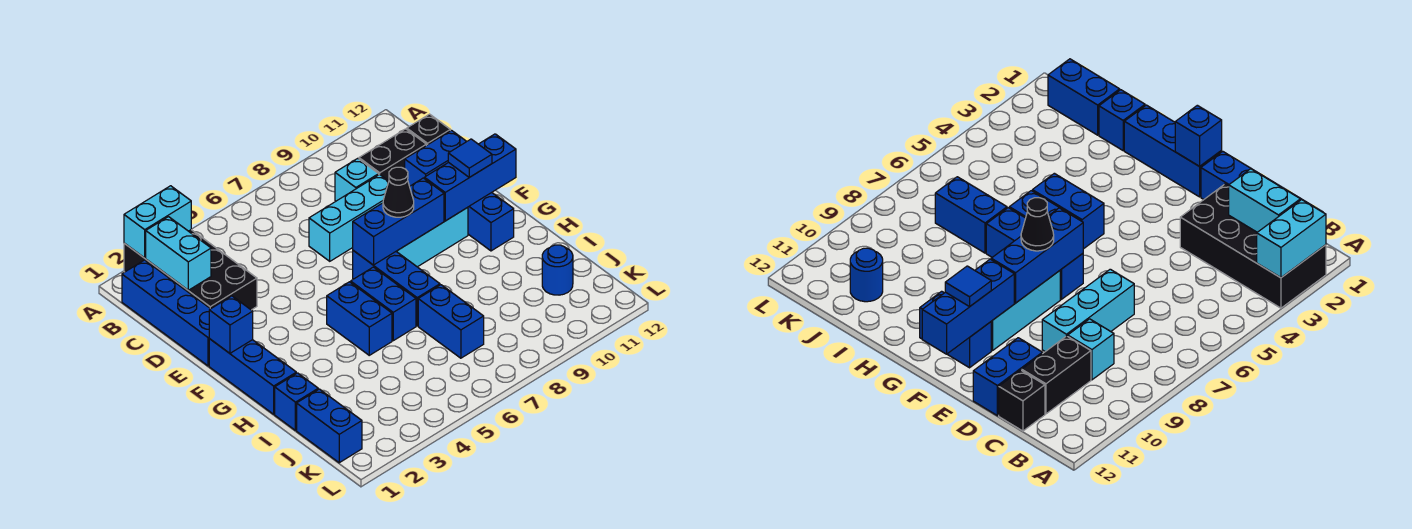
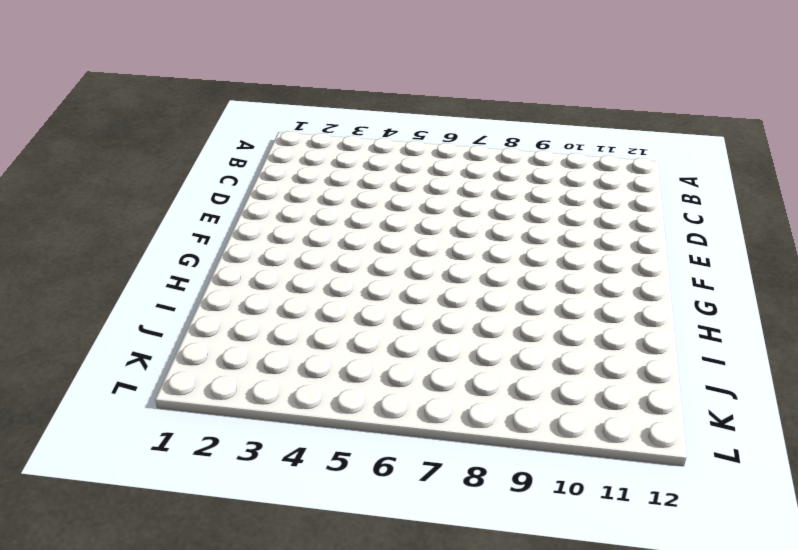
none -> black 2x4 brick [124,230,257,310]
none -> blue 1x4 brick [122,260,210,366]
none -> cyan 1x1 brick [335,158,379,201]

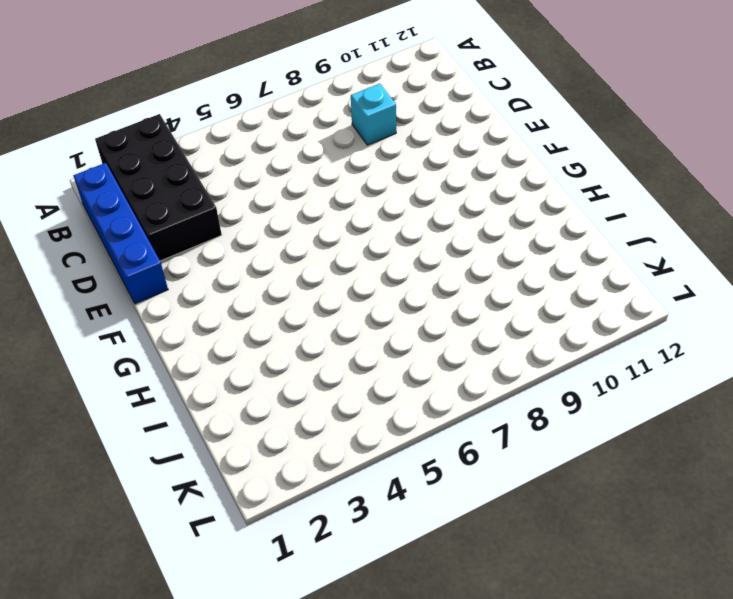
none -> black 1x2 brick [359,129,426,181]
none -> black 1x1 brick [407,114,450,145]
none -> cyan 1x3 brick [309,174,389,261]

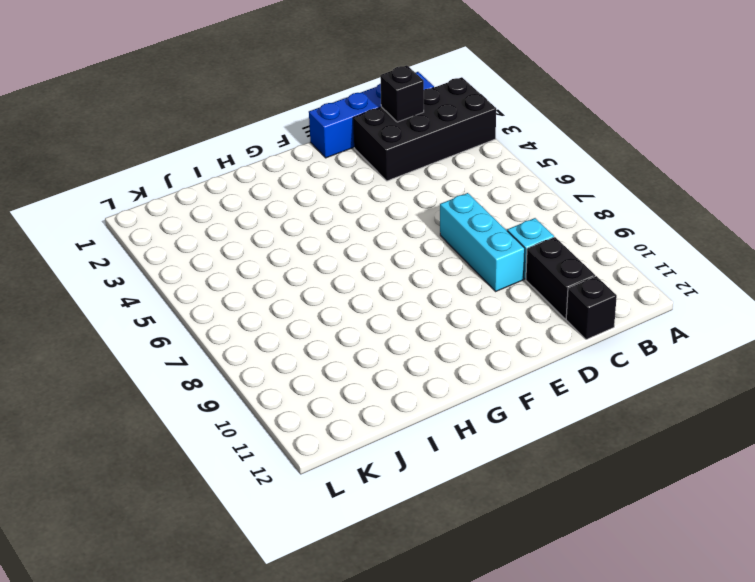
black 1x1 brick [380,65,424,122] -> cyan 1x2 brick [146,217,211,290]
none -> blue 1x2 brick [405,130,467,186]
none -> blue 1x3 brick [209,339,296,414]
none -> blue 1x3 brick [353,251,440,326]

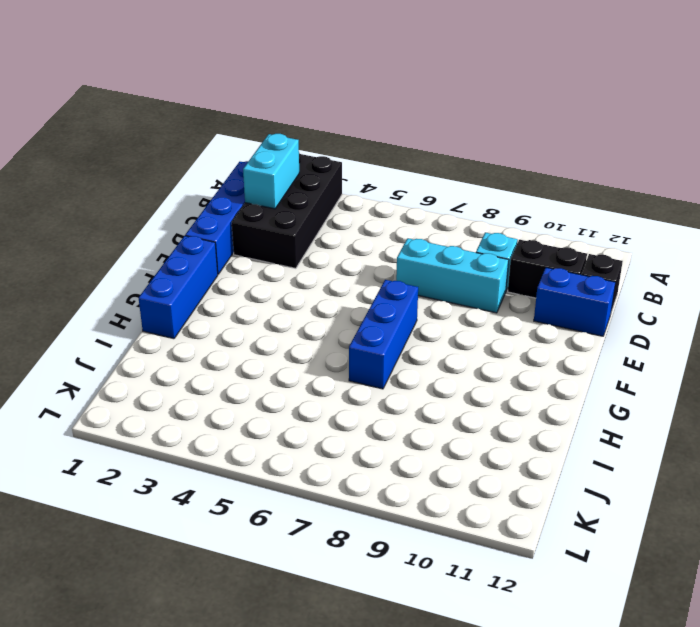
none -> cyan 1x3 brick [396,207,468,267]
none -> blue 1x2 brick [468,193,514,251]
none -> blue 1x2 brick [327,282,392,355]

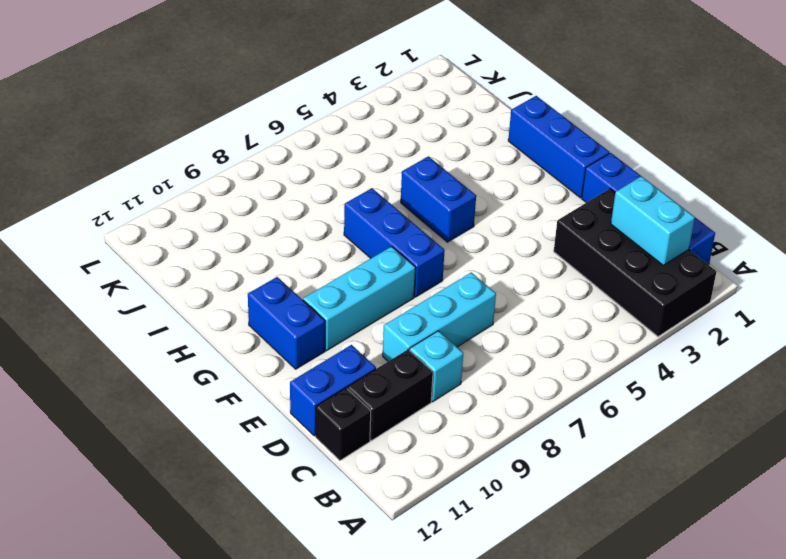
none -> blue 1x2 brick [351,267,416,341]
none -> blue 1x1 brick [275,373,318,430]
none -> blue 1x2 brick [418,285,484,358]

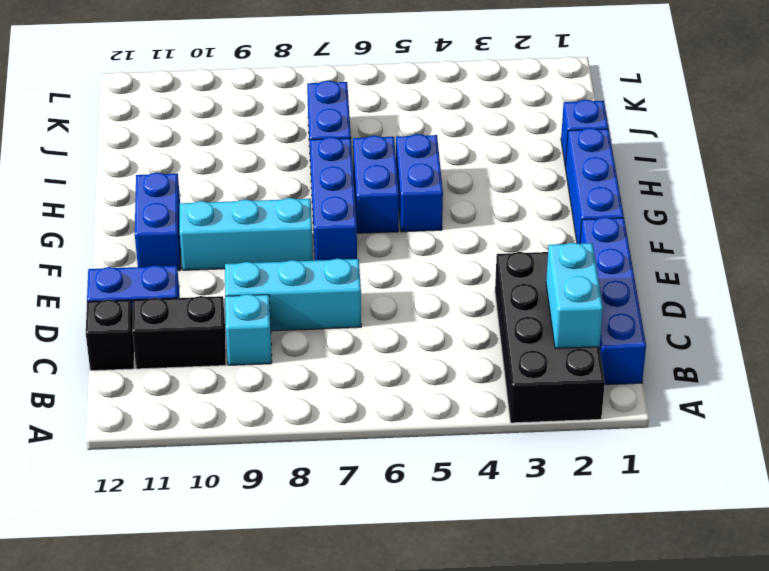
none -> blue 1x2 brick [297,389,362,463]
none -> blue 1x1 round brick [542,245,573,295]
none -> cyan 1x2 brick [124,186,191,258]

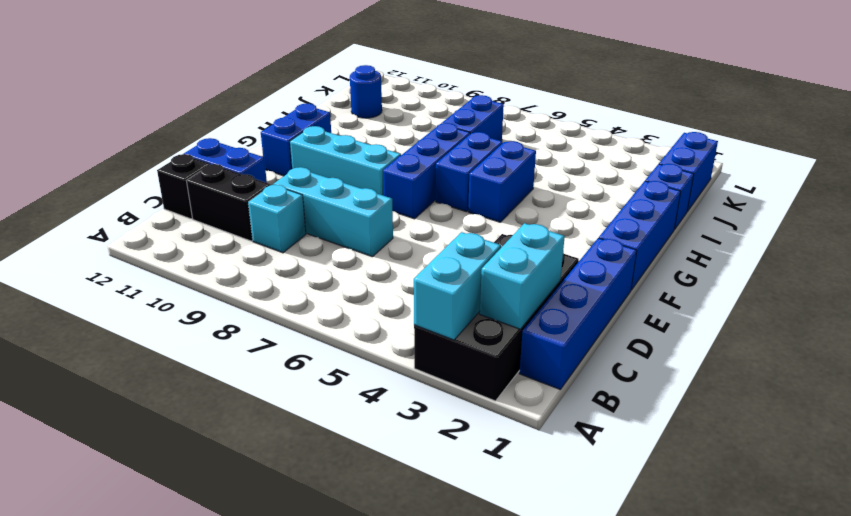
cyan 1x2 brick [414,232,501,340] -> cyan 1x2 brick turned to [124,186,191,258]
none -> blue 1x1 brick [209,296,253,353]
none -> blue 1x3 brick [353,178,444,265]
none -> blue 1x3 brick [424,134,516,221]

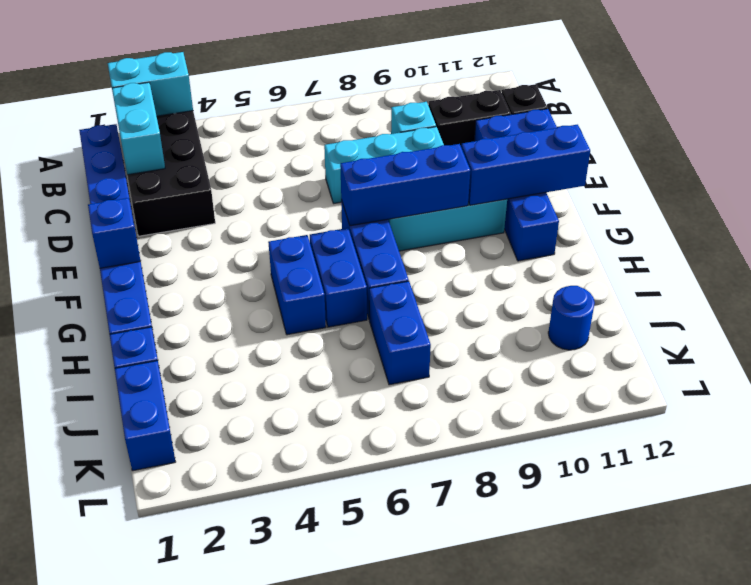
none -> black 1x1 cone [383,167,414,217]
none -> blue 1x1 tile [448,139,492,177]

